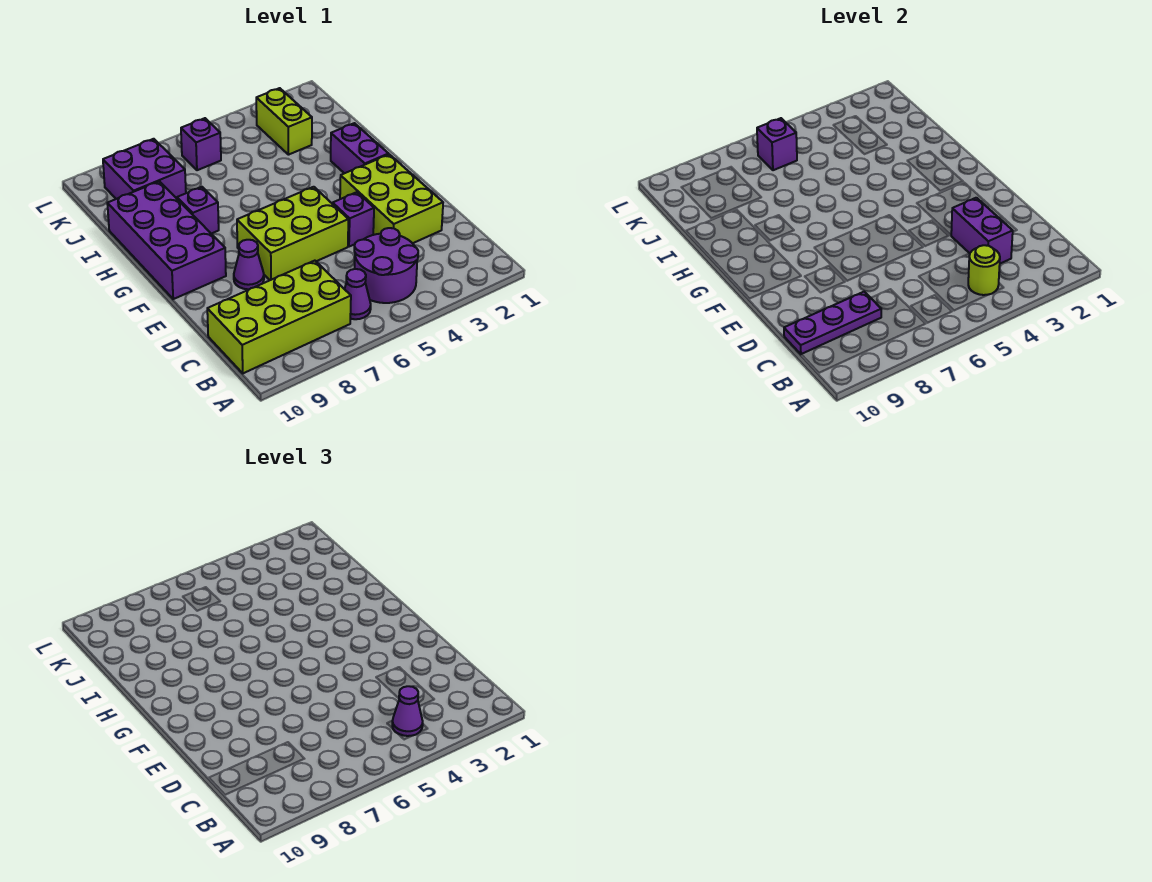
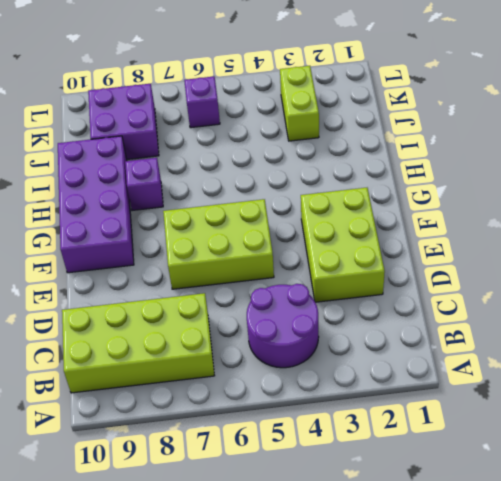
none -> purple 1x1 cone [345,269,371,319]
none -> purple 1x1 brick [333,192,374,247]
none -> purple 1x1 cone [234,240,264,289]

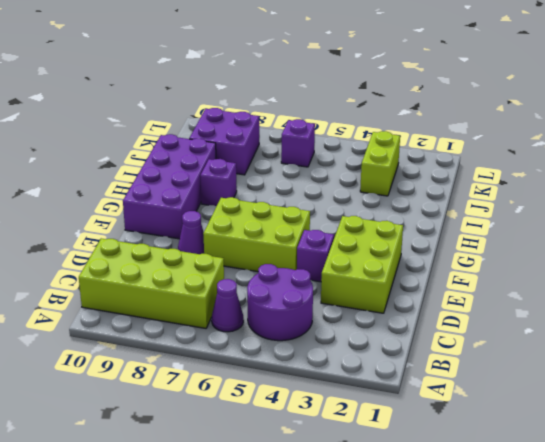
none -> purple 1x2 brick [331,123,389,173]
none -> lime 1x1 round brick [968,245,1000,295]
none -> purple 1x2 brick [951,198,1013,264]

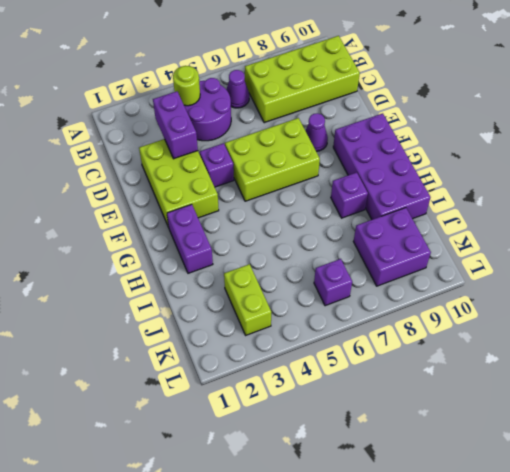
none -> purple 1x3 plate [784,292,881,354]
none -> purple 1x1 brick [757,118,797,170]
none -> purple 1x1 cone [392,686,423,736]

